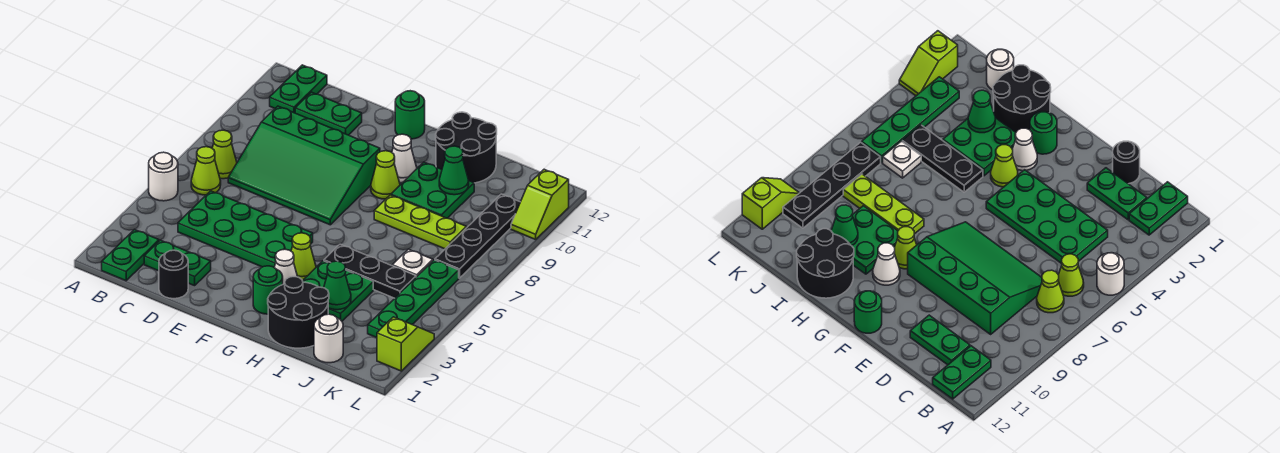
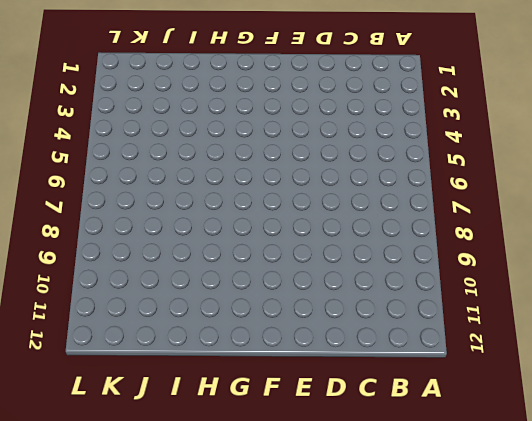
none -> white 1x1 round brick [149,152,178,201]
none -> green 1x2 plate [102,229,159,281]
none -> lime 1x1 cone [191,147,221,195]
none -> lime 1x1 cone [212,130,237,179]

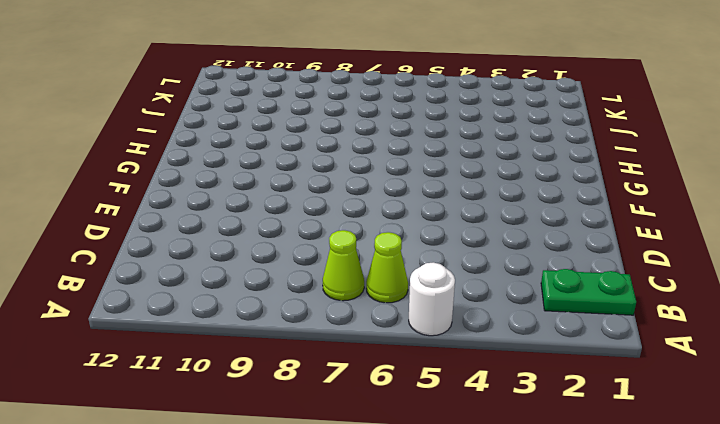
none -> green 1x2 plate [270,65,327,113]
none -> green 1x2 plate [144,240,211,286]
none -> green 2x4 plate [178,191,313,267]
none -> green 3x4 slope [228,106,380,225]

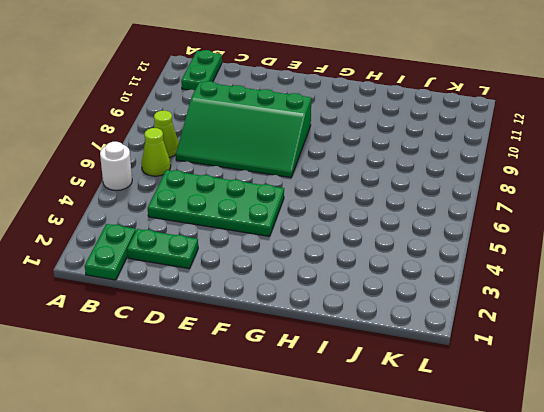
none -> green 1x2 plate [295,92,362,135]
none -> black 1x1 round brick [159,250,188,299]
none -> green 1x1 round brick [395,91,425,139]
none -> green 1x1 round brick [253,266,283,314]

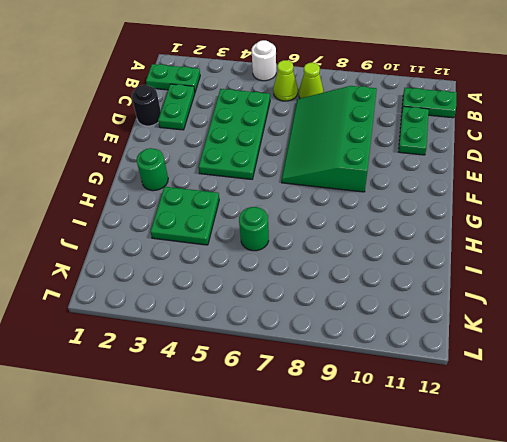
green 1x1 round brick [239,207,269,251] -> green 1x1 round brick moved to [395,91,425,139]
none -> white 1x1 cone [274,249,298,284]
none -> lime 1x1 cone [291,233,316,281]
none -> lime 1x1 cone [371,151,400,199]
none -> white 1x1 cone [392,134,417,183]

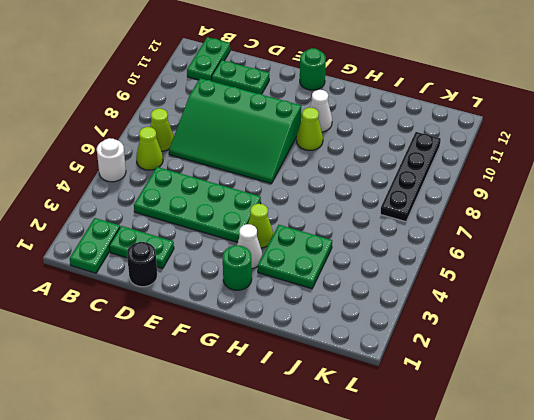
none -> black 2x2 round brick [268,277,329,348]
none -> black 1x3 plate [324,244,416,298]
none -> lime 1x3 plate [374,195,466,249]
none -> green 2x2 plate [391,162,474,218]

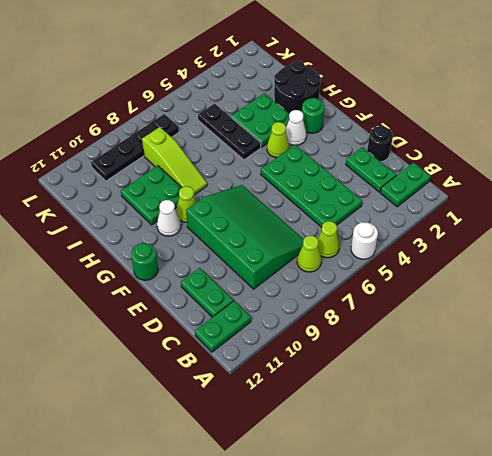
lime 1x3 slope [142,127,207,195] -> lime 1x3 plate [374,195,466,249]
none -> black 2x2 round brick [436,112,497,183]
none -> white 1x1 round brick [314,314,343,363]
none -> white 1x1 plate [392,249,433,277]
none -> green 1x4 plate [368,260,459,338]

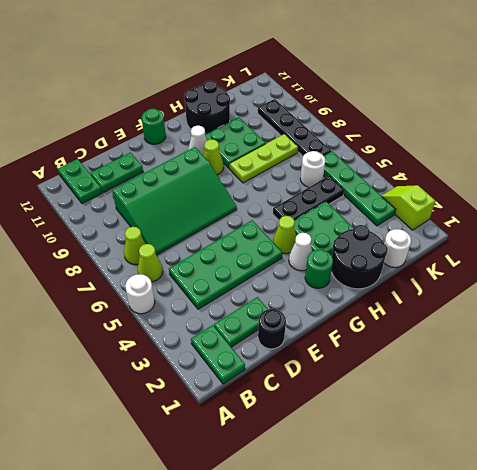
white 1x1 round brick [300,151,325,187] -> white 1x1 plate [392,249,433,277]
none -> lime 1x2 slope [511,169,569,240]
none -> green 1x1 cone [324,261,351,310]
none -> green 1x1 cone [439,146,469,195]

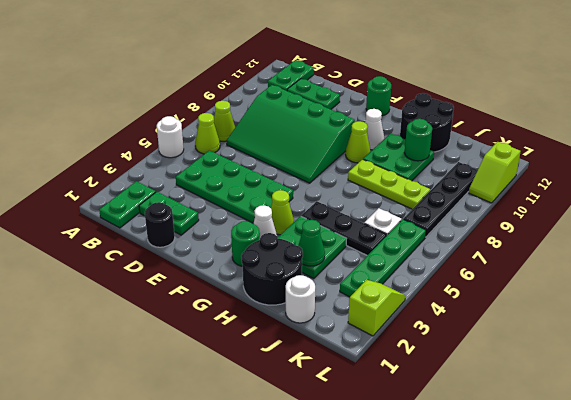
green 1x1 round brick [404,119,432,161] -> green 1x1 cone [439,146,469,195]

